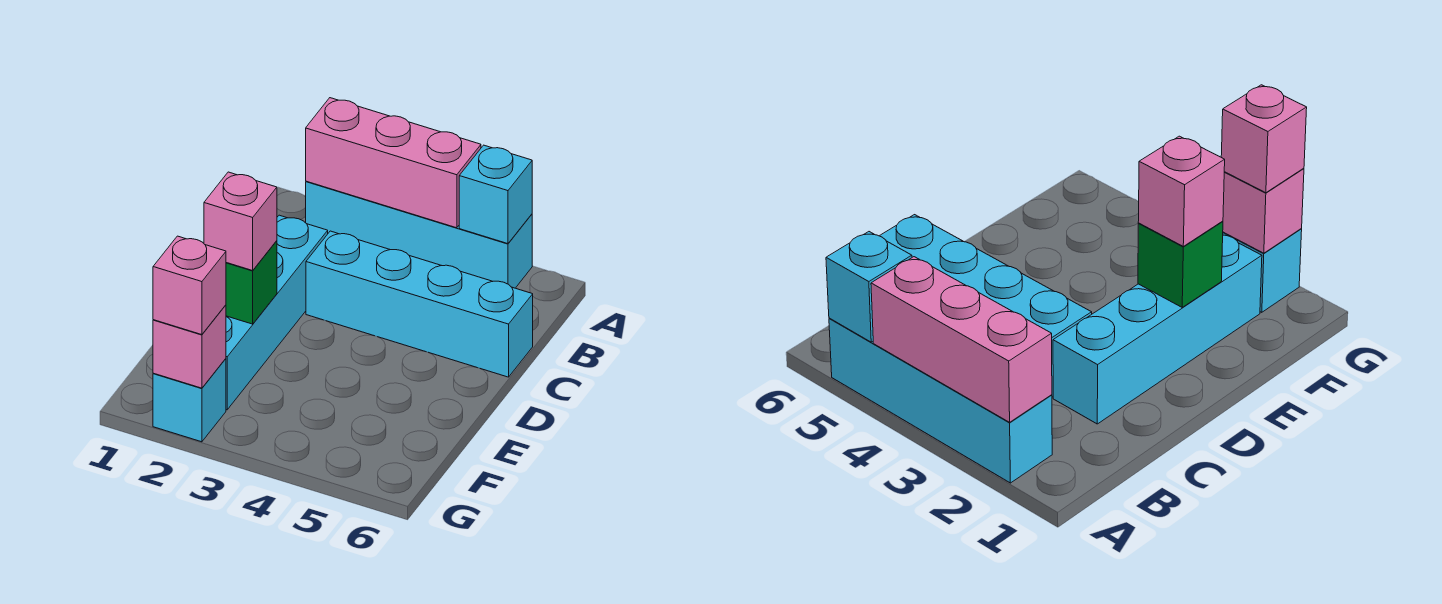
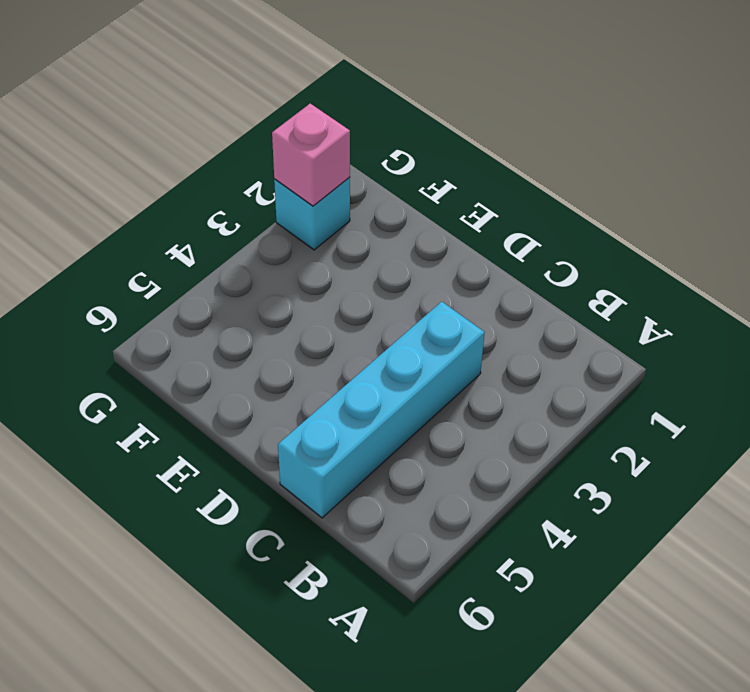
none -> cyan 1x4 brick [306,181,532,288]
none -> cyan 1x4 brick [226,215,328,410]

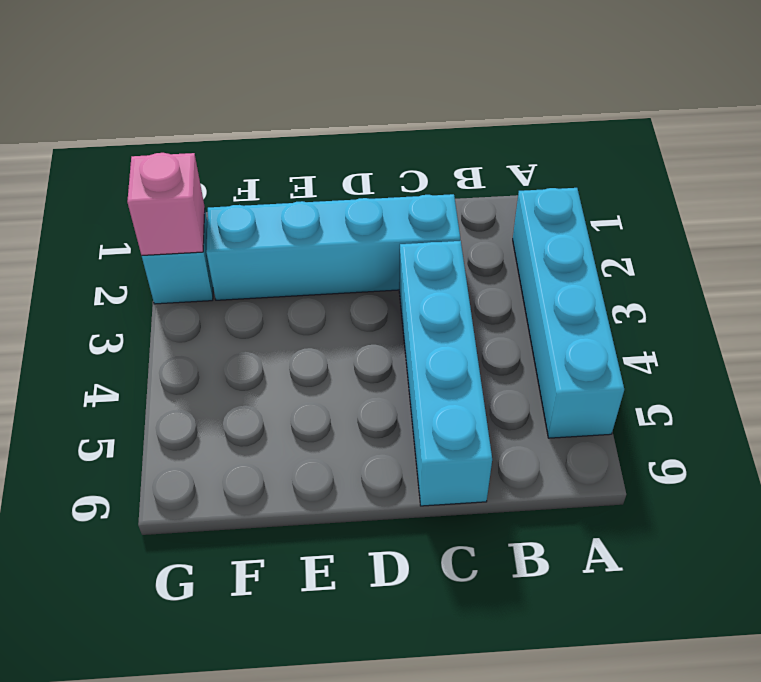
none -> pink 1x3 brick [306,98,481,228]
none -> cyan 1x1 brick [459,145,532,244]

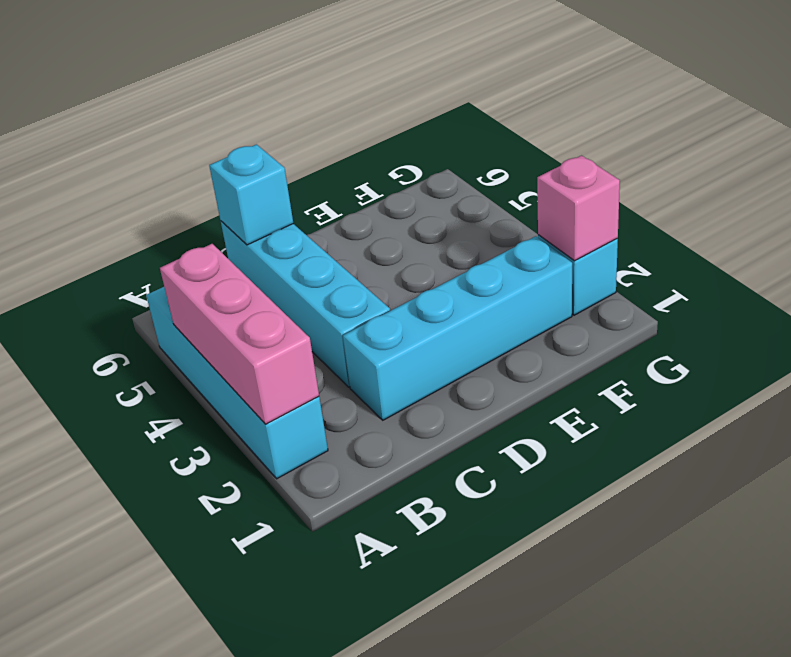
cyan 1x1 brick [209,144,293,245] -> cyan 1x1 brick moved to [459,145,532,244]
none -> green 1x1 brick [226,241,277,324]
none -> pink 1x1 brick [204,172,277,270]

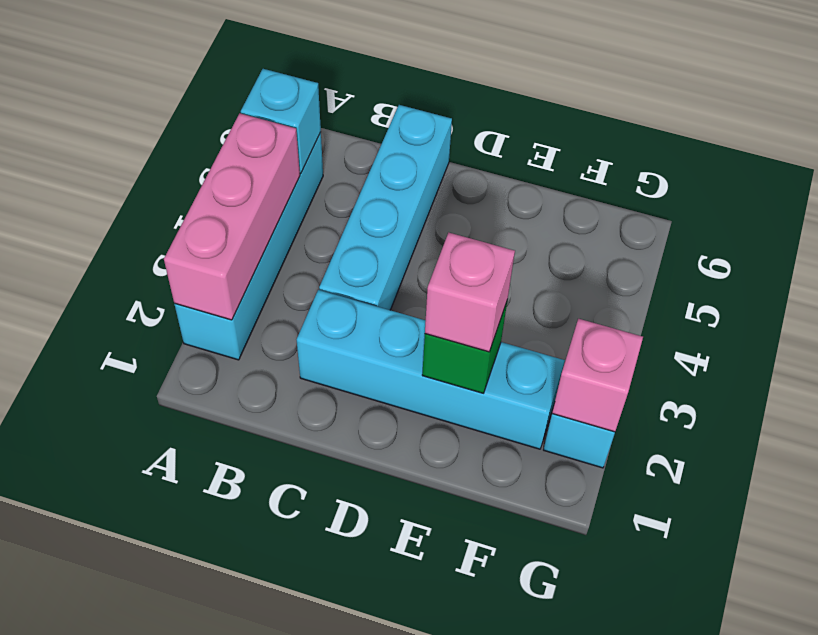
none -> pink 1x1 brick [153,236,226,335]

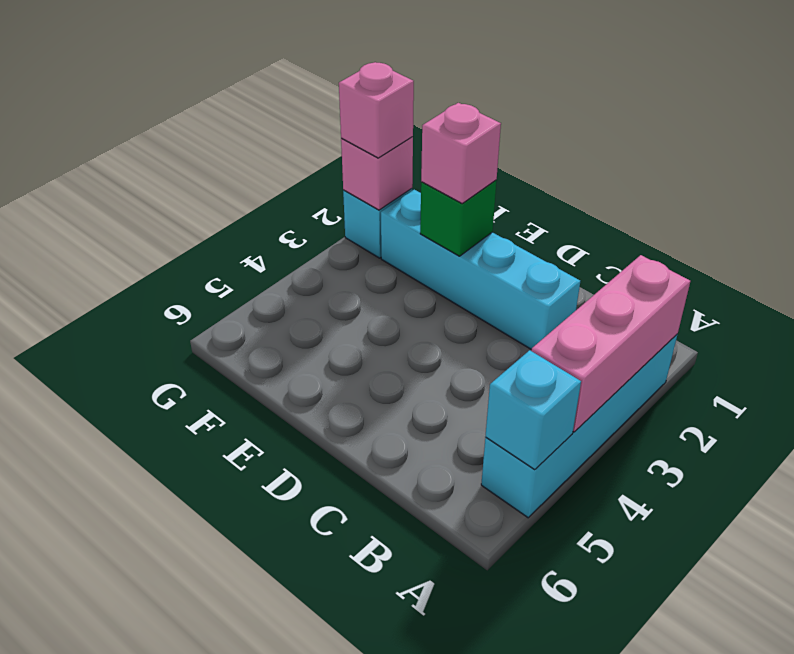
none -> cyan 1x4 brick [306,231,533,377]

